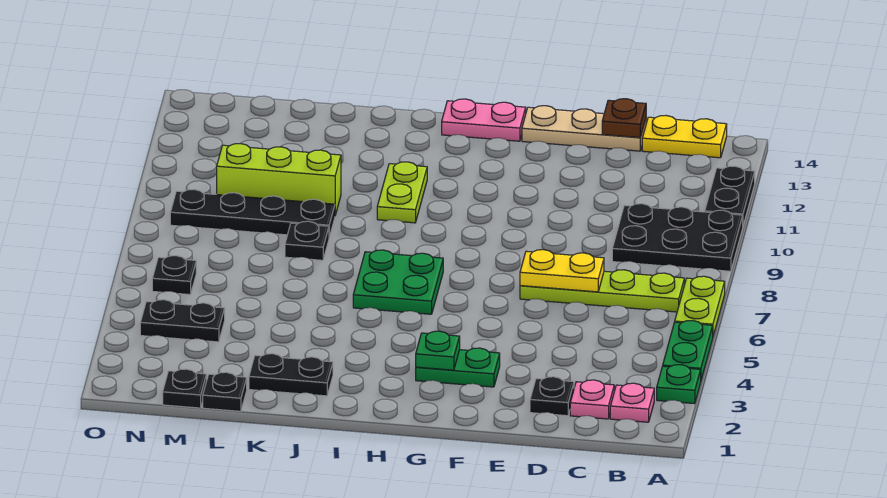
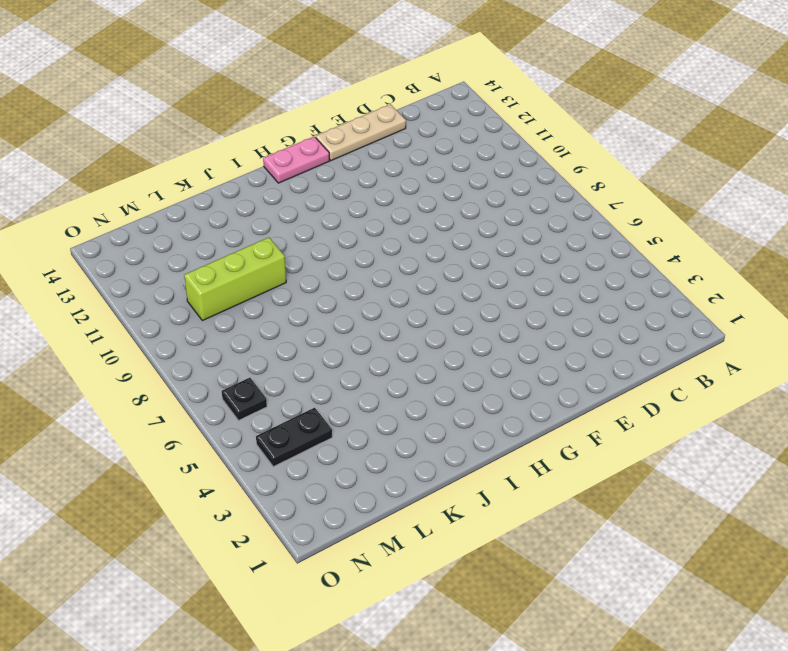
none -> green 1x1 plate [657,365,701,404]
none -> green 1x2 plate [663,320,713,379]
none -> lime 1x2 plate [675,276,725,335]

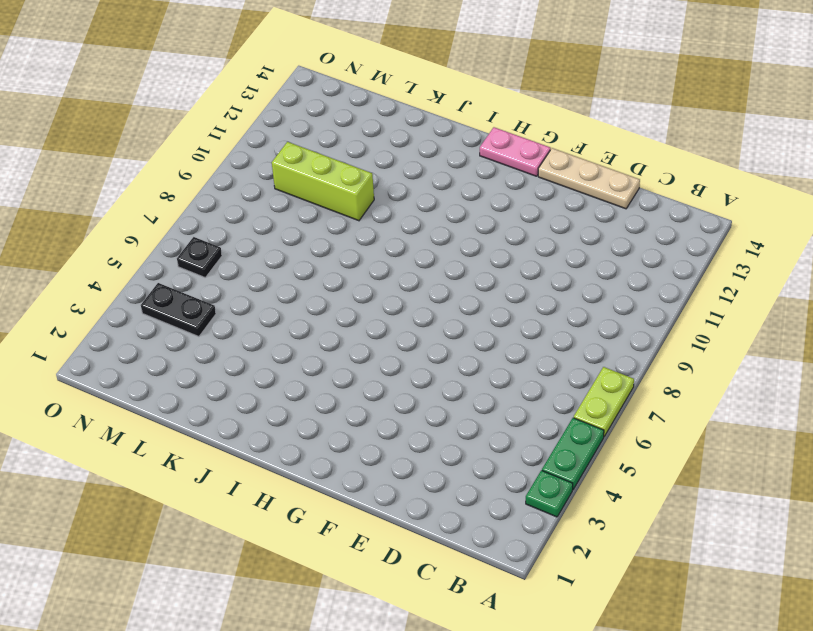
none -> black 2x3 plate [612,204,743,271]
none -> black 1x2 plate [705,166,755,225]
none -> pink 1x1 plate [610,383,654,422]

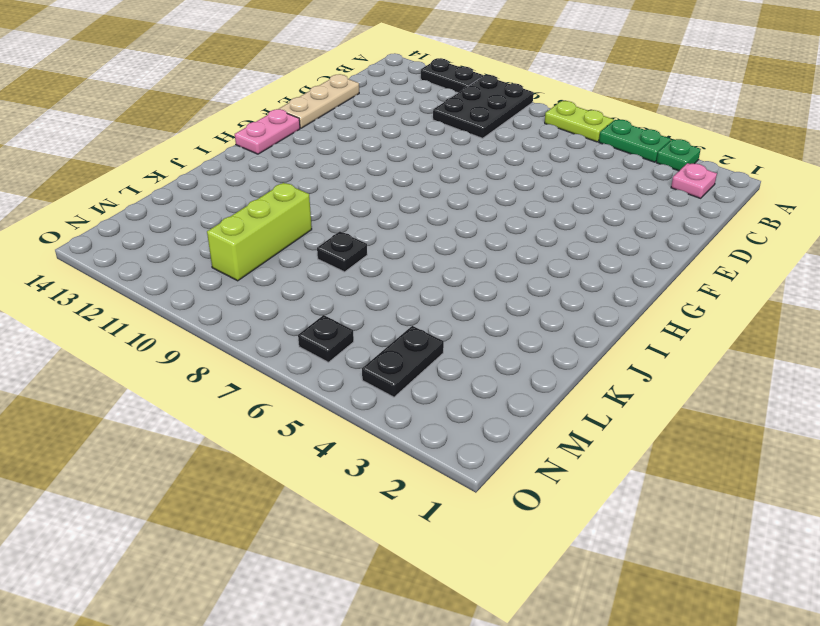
none -> lime 1x4 plate [520,270,684,312]
none -> yellow 1x2 plate [642,116,727,158]
none -> pink 1x1 plate [570,380,614,419]

